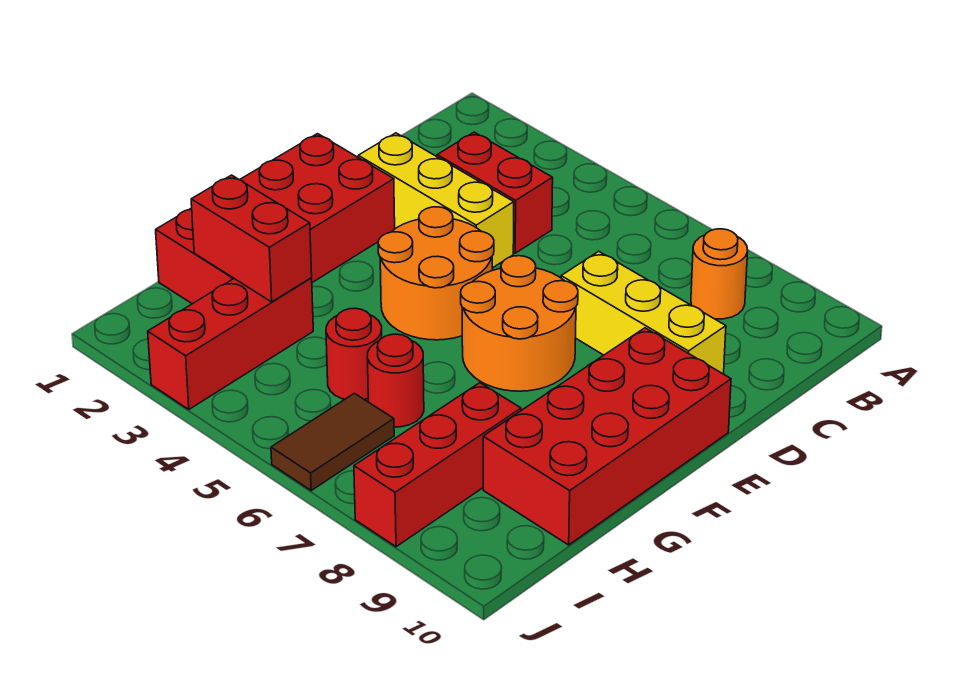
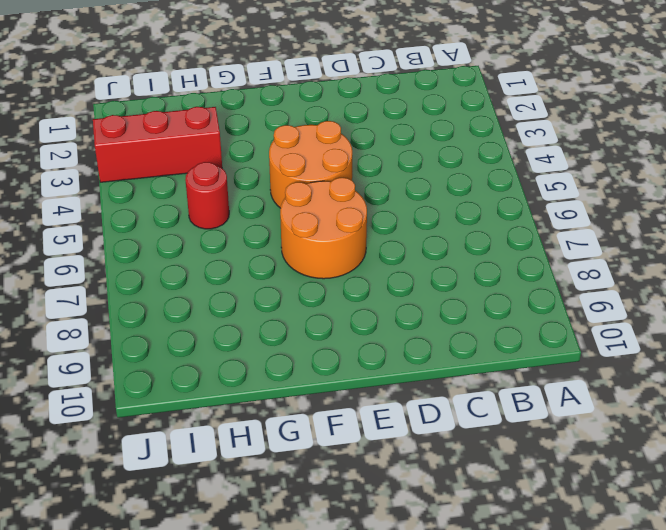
none -> orange 1x1 round brick [691,229,748,319]
none -> red 1x2 brick [437,132,553,253]
none -> yellow 1x3 brick [358,133,514,268]

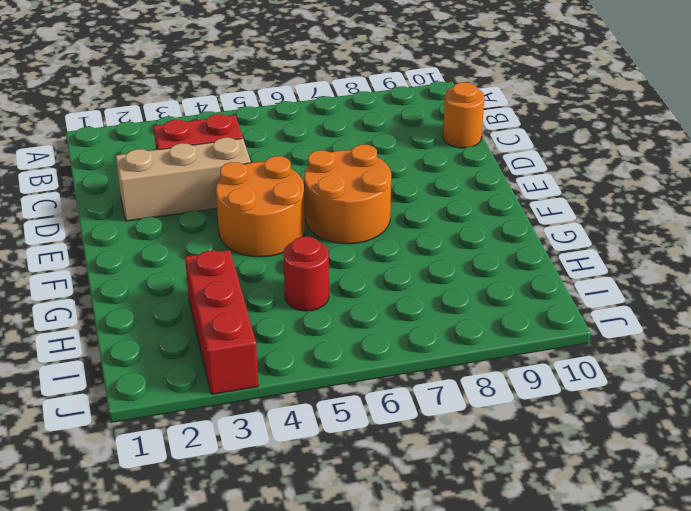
orange 1x1 round brick [443,82,484,148] -> orange 1x1 round brick moved to [691,229,748,319]
tan 1x3 brick [116,138,251,221] -> yellow 1x3 brick [358,133,514,268]
none -> yellow 1x3 brick [561,251,726,374]
none -> red 2x4 brick [156,134,395,304]
none -> red 2x4 brick [483,328,731,545]

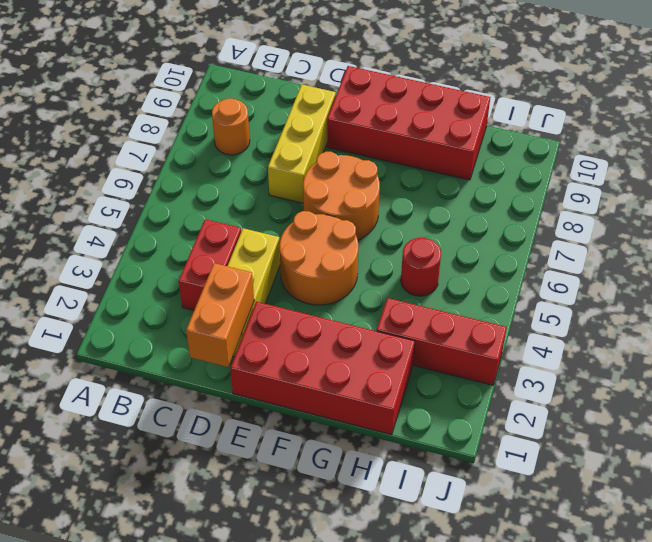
orange 1x2 brick [186,263,254,367] -> none
none -> red 1x1 round brick [367,334,424,427]
none -> red 1x3 brick [354,383,521,547]
none -> brown 1x2 tile [271,393,394,490]

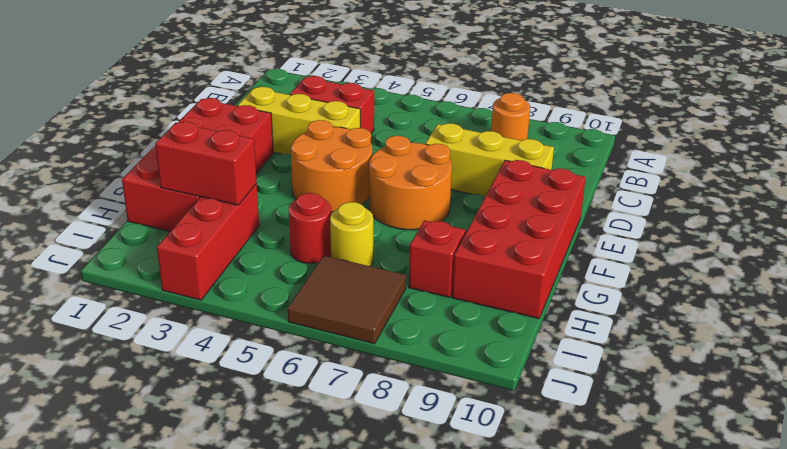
yellow 1x1 round brick [330,202,373,266] -> red 1x1 round brick [367,334,424,427]
red 1x1 brick [409,220,465,297] -> red 1x3 brick [354,383,521,547]
brown 2x2 tile [288,255,406,344] -> brown 1x2 tile [271,393,394,490]

